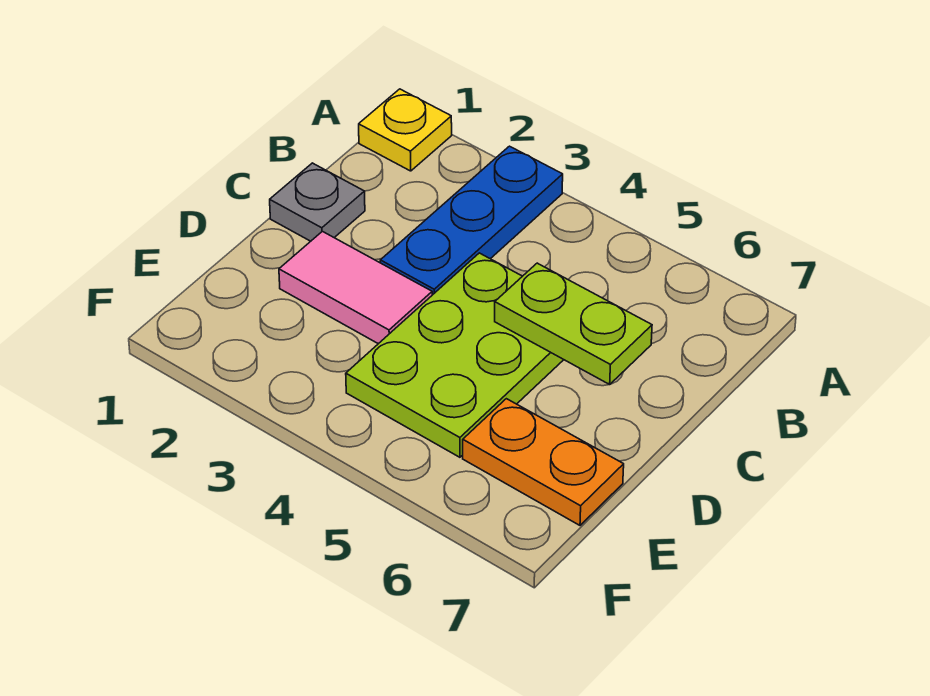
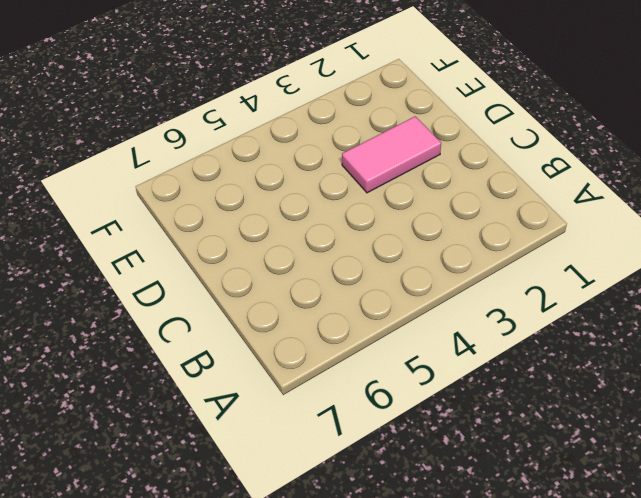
none -> yellow 1x1 plate [359,89,452,171]
none -> blue 1x3 plate [380,146,563,295]

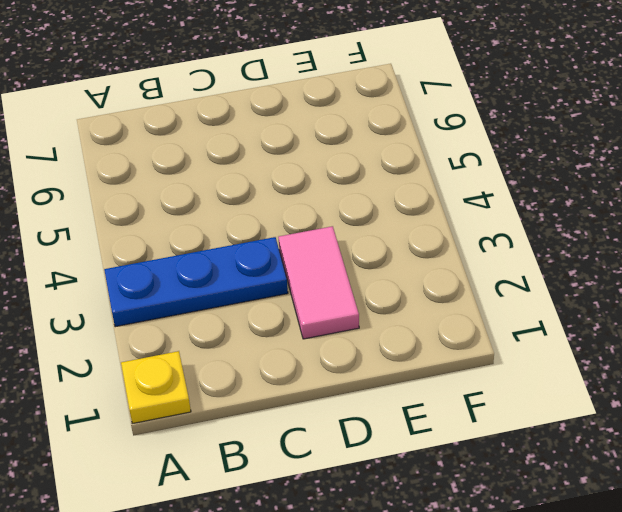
none -> grey 1x1 plate [270,163,365,241]
none -> lime 2x3 plate [346,253,564,457]

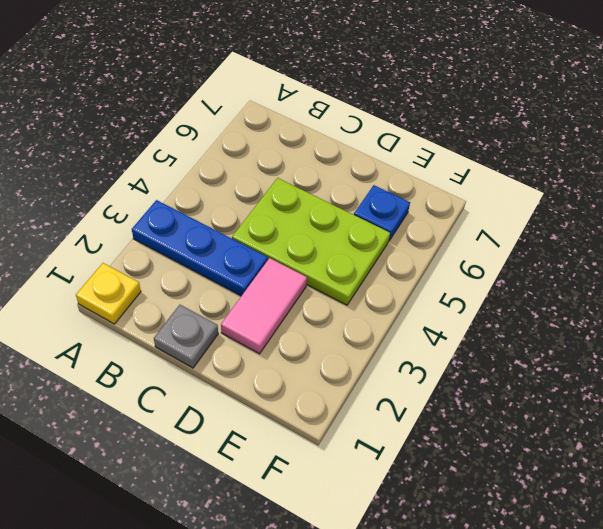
blue 1x1 plate [354,185,410,241] -> orange 1x2 plate [463,399,624,525]
none -> lime 1x2 plate [495,263,652,385]

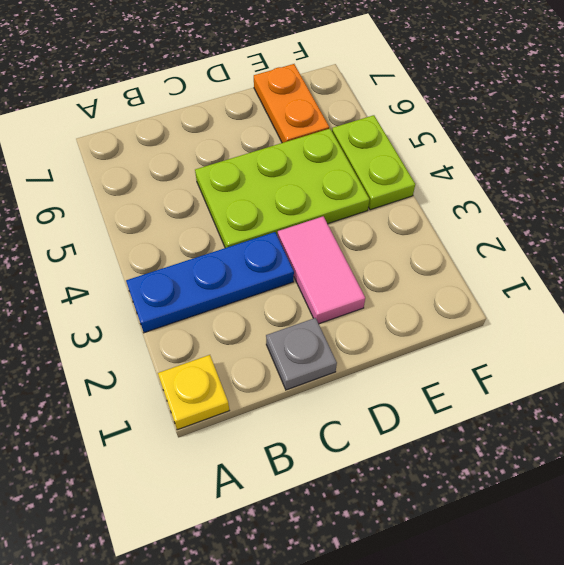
lime 1x2 plate [332,115,415,210] -> lime 1x2 plate moved to [495,263,652,385]

